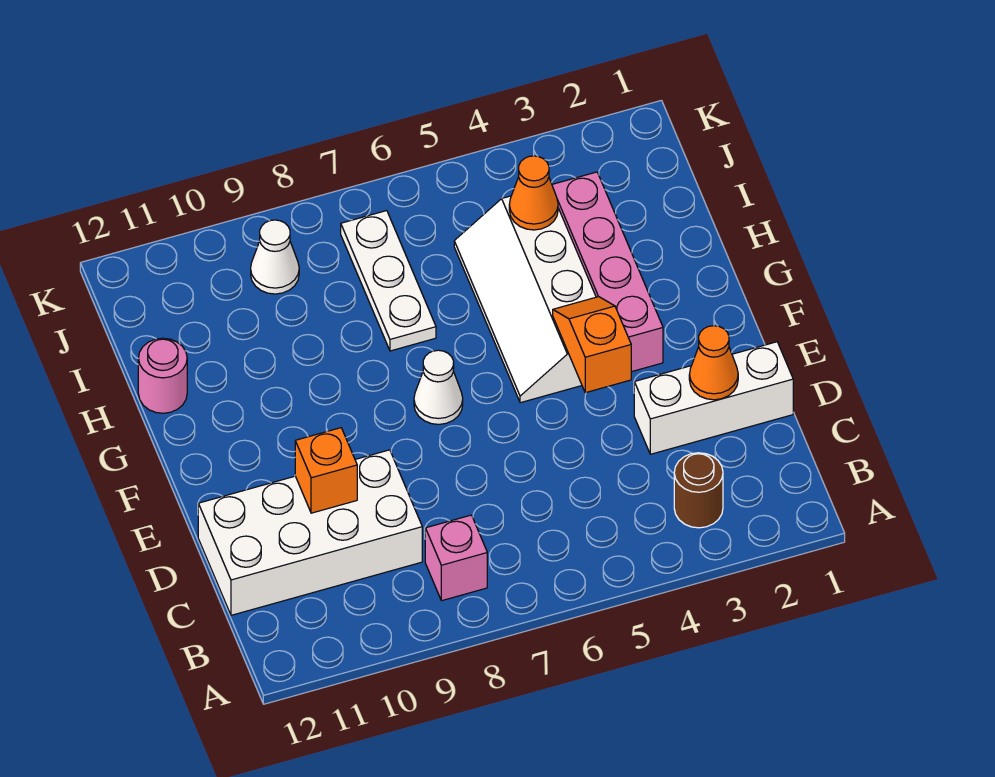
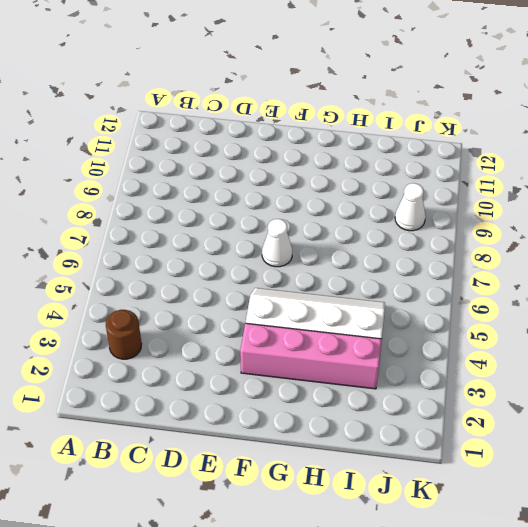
none -> pink 1x1 brick [425,515,487,601]
none -> white 2x4 brick [198,450,422,615]
none -> white 1x3 brick [634,342,793,454]

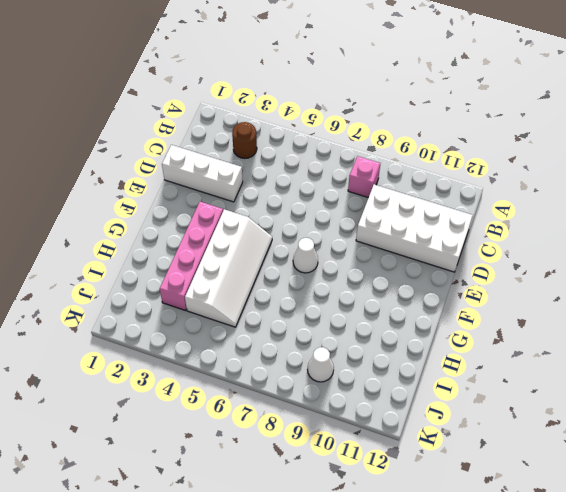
none -> white 1x3 plate [341,211,436,351]
none -> pink 1x1 round brick [138,338,187,413]
none -> orange 1x1 cone [689,326,738,400]

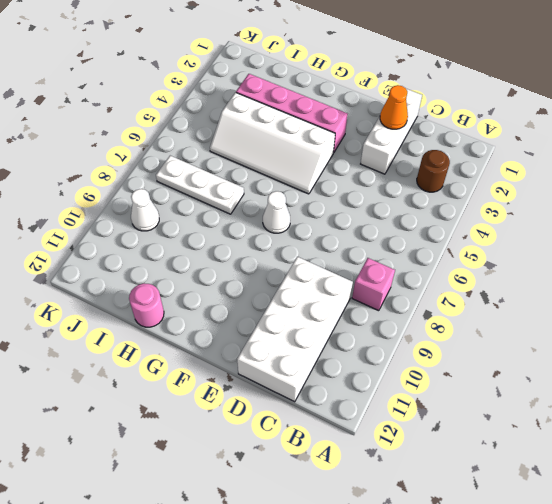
none -> orange 1x1 brick [295,428,357,513]
none -> orange 1x2 slope [553,297,631,393]
none -> orange 1x1 cone [509,156,558,230]

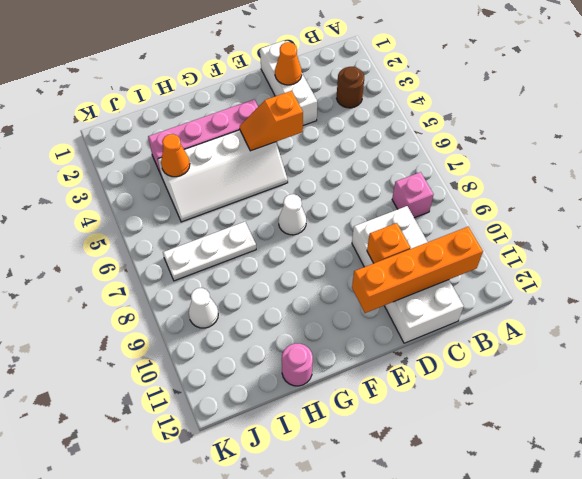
orange 1x4 brick [352,227,483,313] -> none

